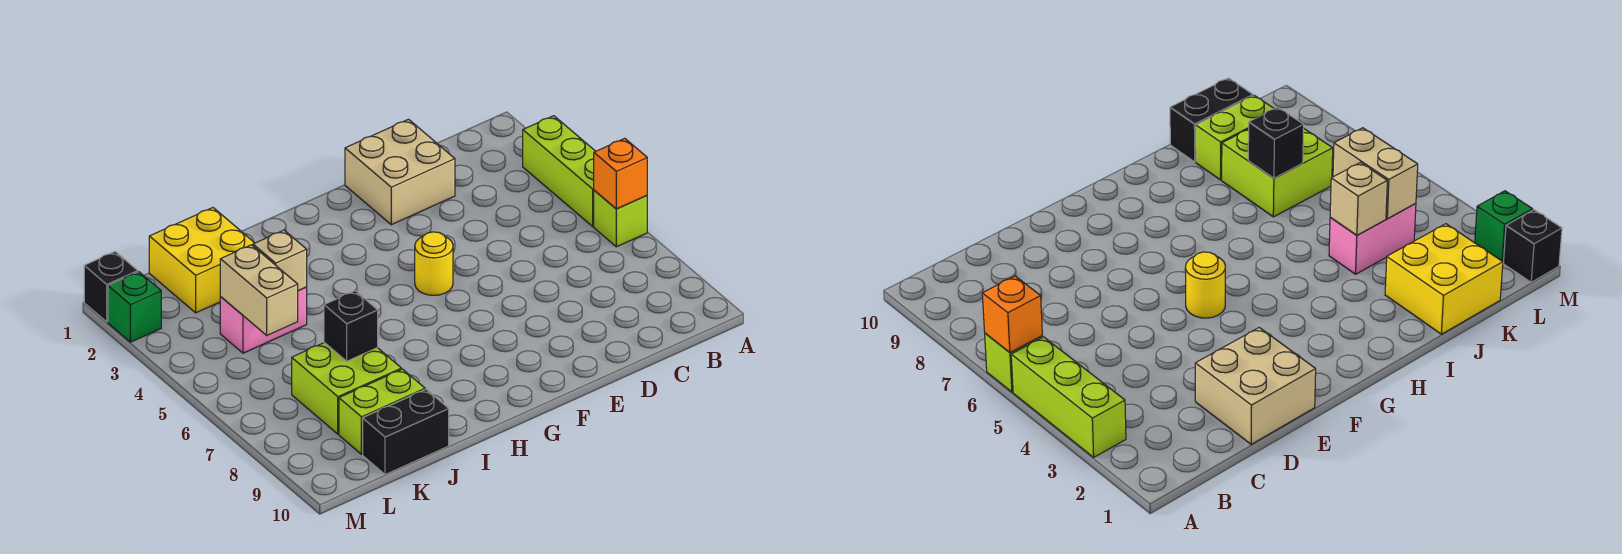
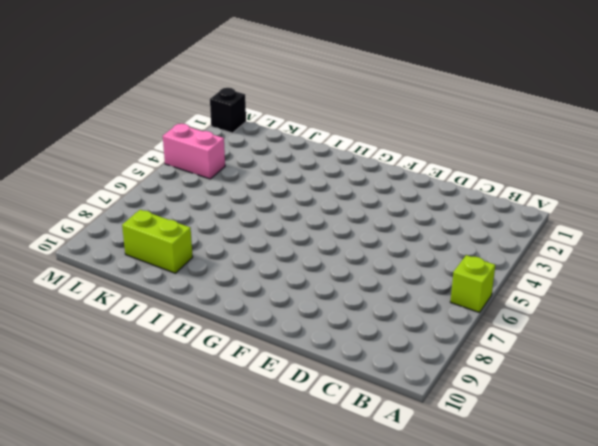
pink 1x2 brick [163,124,225,179] -> pink 1x2 brick moved to [220,287,307,353]
none -> lime 1x3 brick [523,116,595,226]
none -> tan 2x2 brick [345,119,455,225]
none -> yellow 1x1 round brick [415,232,453,295]

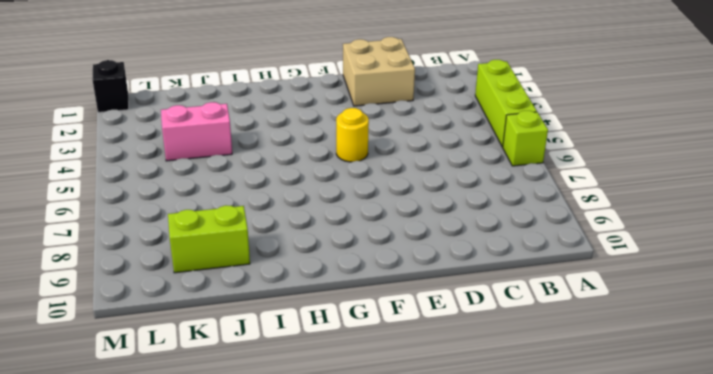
none -> yellow 2x2 brick [149,208,254,313]
none -> lime 2x2 brick [292,343,401,434]
none -> black 1x2 brick [363,389,449,475]

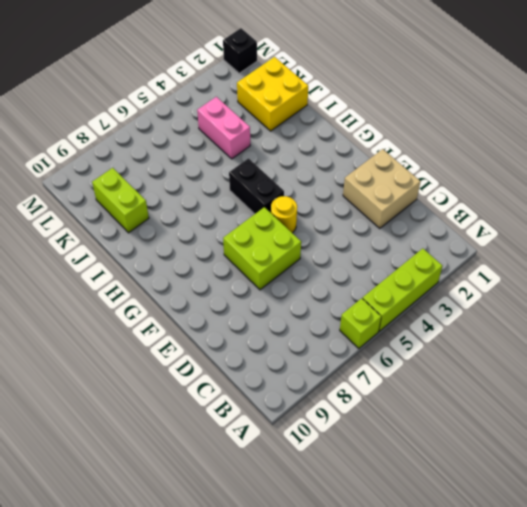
lime 2x2 brick [223,207,301,290] -> lime 2x2 brick moved to [292,343,401,434]
black 1x2 brick [229,158,284,214] -> black 1x2 brick moved to [363,389,449,475]
none -> green 1x1 brick [108,272,161,342]
none -> orange 1x1 brick [594,138,647,209]
none -> tan 1x1 brick [253,230,307,291]

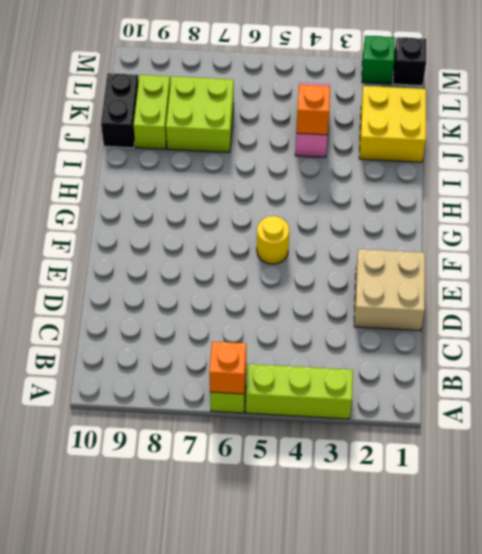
orange 1x1 brick [296,85,330,135] -> tan 1x1 brick [253,230,307,291]
none -> black 1x1 brick [324,291,378,361]
none -> tan 1x2 brick [220,245,298,335]

